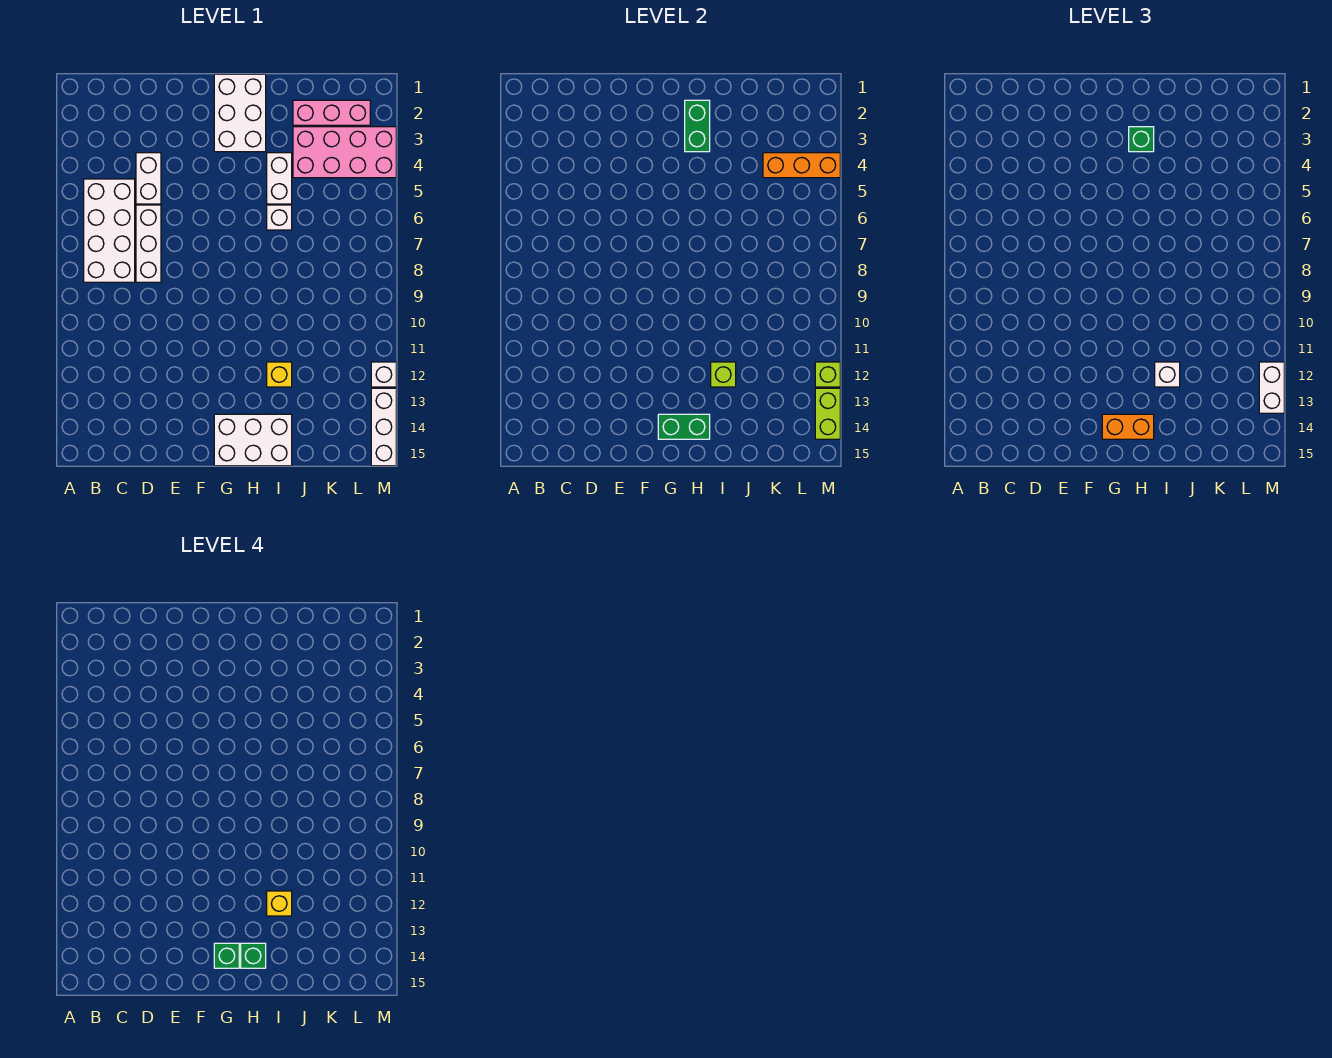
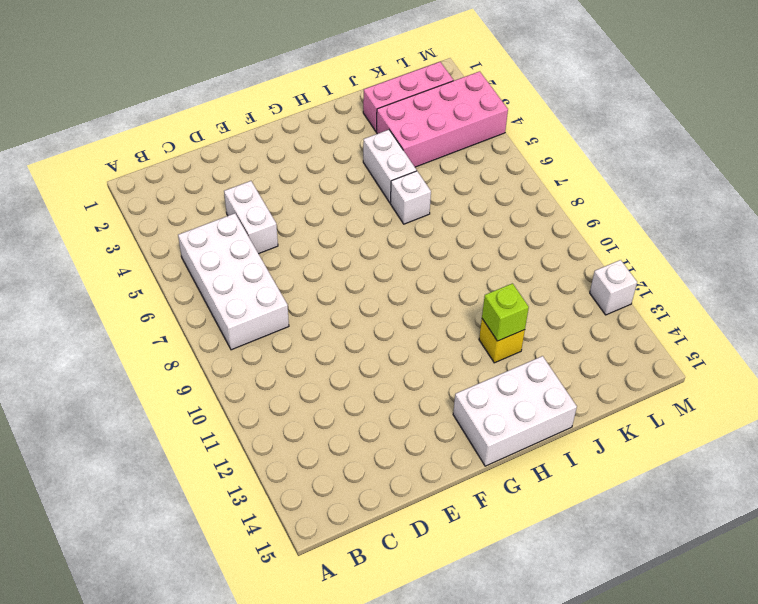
none -> white 1x3 brick [136,205,161,282]
none -> white 2x3 brick [214,74,266,152]
none -> white 1x3 brick [371,388,396,466]

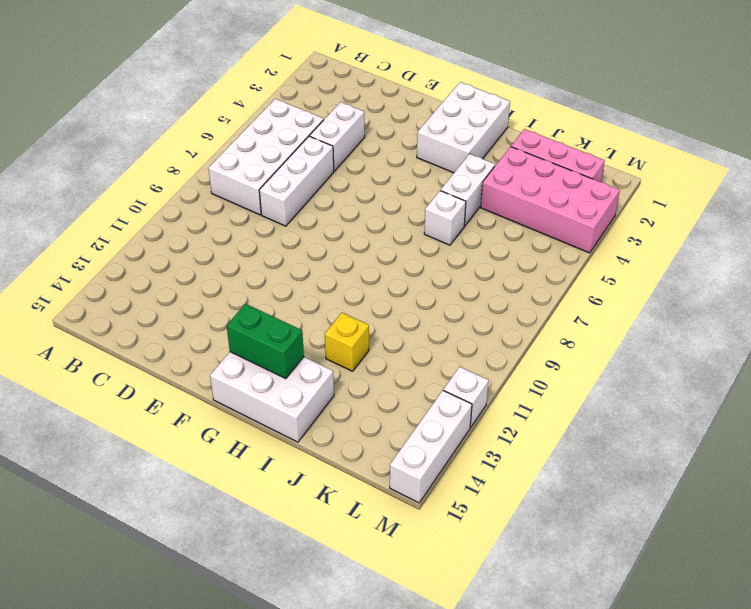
none -> green 1x2 brick [685,100,710,152]
none -> lime 1x1 brick [711,362,736,387]
none -> orange 1x3 brick [763,153,840,178]

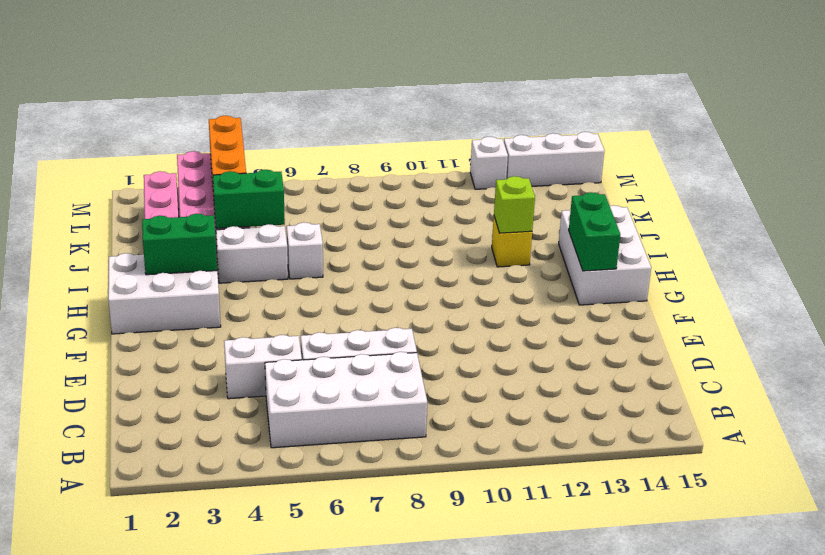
green 1x2 brick [213,170,285,228] -> none
none -> lime 1x1 brick [815,362,840,387]
none -> lime 1x2 brick [815,388,840,439]
none -> orange 1x2 brick [1102,414,1154,439]

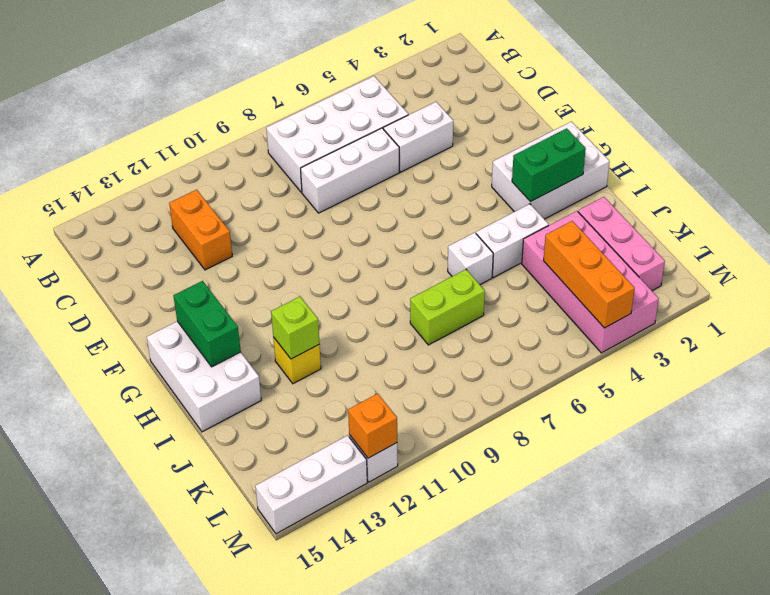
orange 1x2 brick [169,190,232,270] -> orange 1x2 brick moved to [1102,414,1154,439]
lime 1x2 brick [410,269,485,345] -> lime 1x2 brick moved to [815,388,840,439]
orange 1x1 brick [348,394,397,458] -> lime 1x1 brick [815,362,840,387]
none -> green 1x1 brick [1129,127,1154,152]
none -> white 1x1 brick [1155,362,1180,387]
none -> white 1x2 brick [1259,362,1284,413]

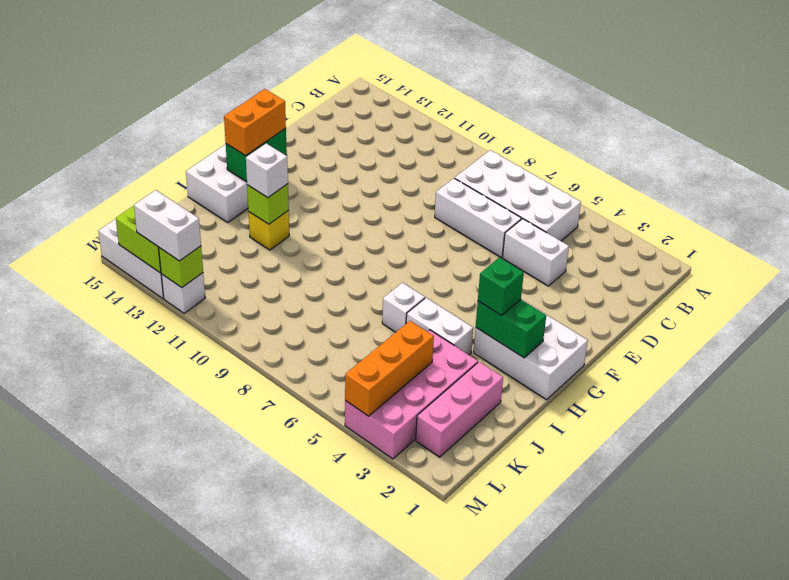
none -> green 1x1 brick [214,943,239,968]
none -> green 1x1 brick [241,943,266,968]
none -> yellow 1x1 brick [267,891,292,916]

